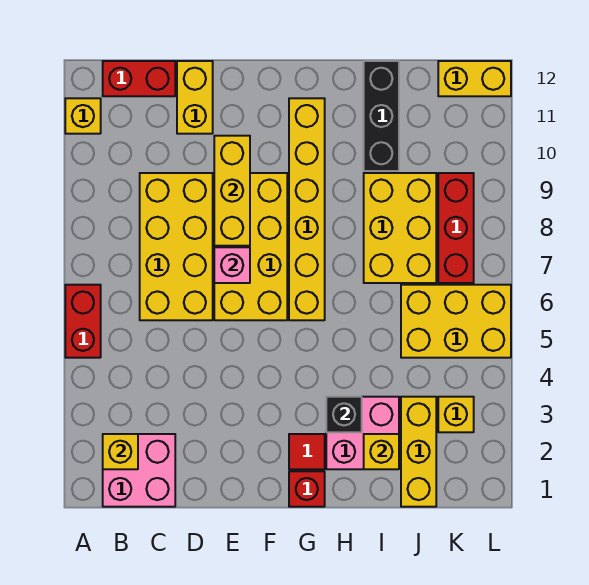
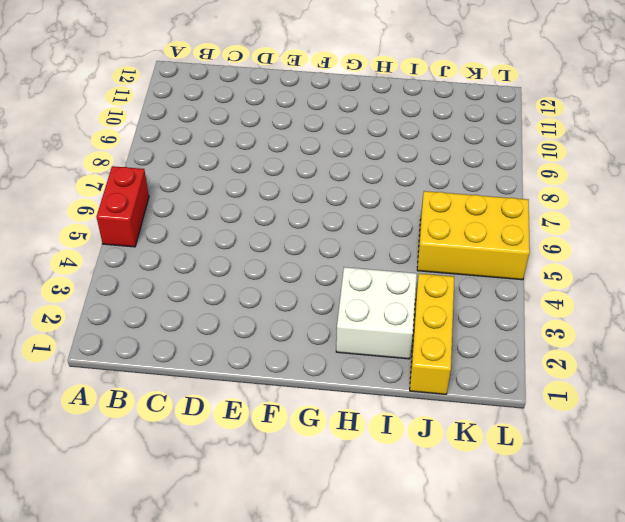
white 2x2 brick [336,267,417,359] -> pink 2x2 brick [326,397,399,469]
none -> yellow 1x1 brick [65,98,101,134]
none -> pink 2x2 brick [103,434,175,507]
none -> red 1x2 brick [103,61,175,96]

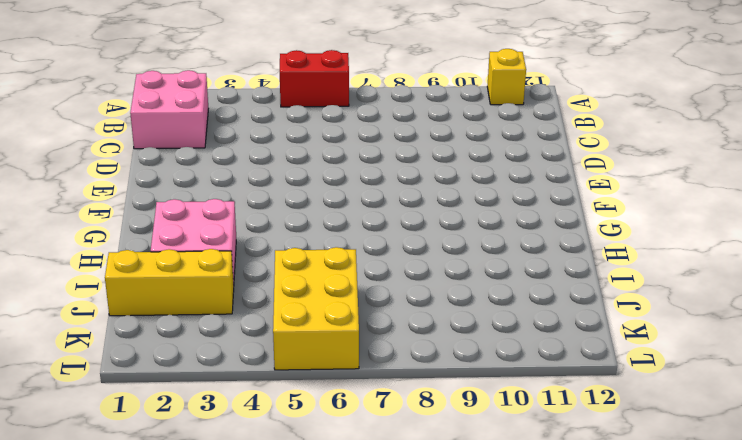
none -> red 1x2 brick [103,61,175,96]
none -> yellow 2x4 brick [140,173,213,320]
none -> yellow 1x2 brick [177,61,213,134]

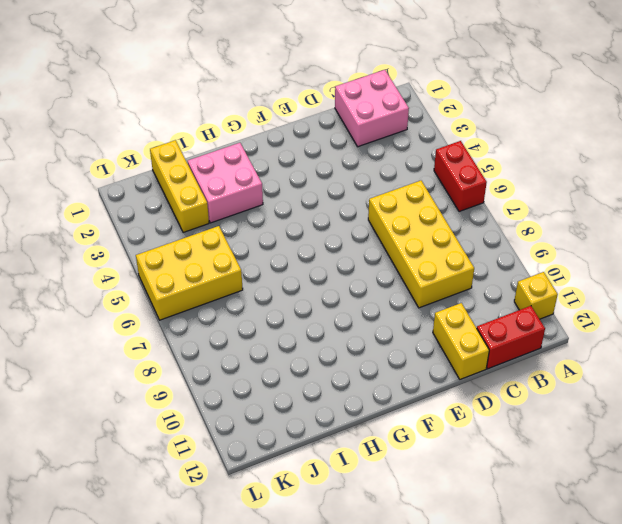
none -> yellow 2x4 brick [214,173,287,320]
none -> red 1x1 brick [289,471,325,507]
none -> red 1x1 tile [289,434,325,469]

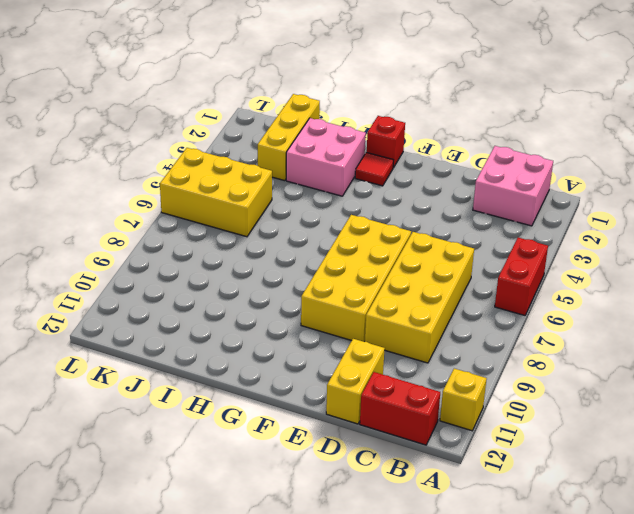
none -> yellow 1x6 brick [289,98,325,320]
none -> yellow 2x3 brick [364,173,436,283]
none -> black 1x3 brick [364,61,399,171]

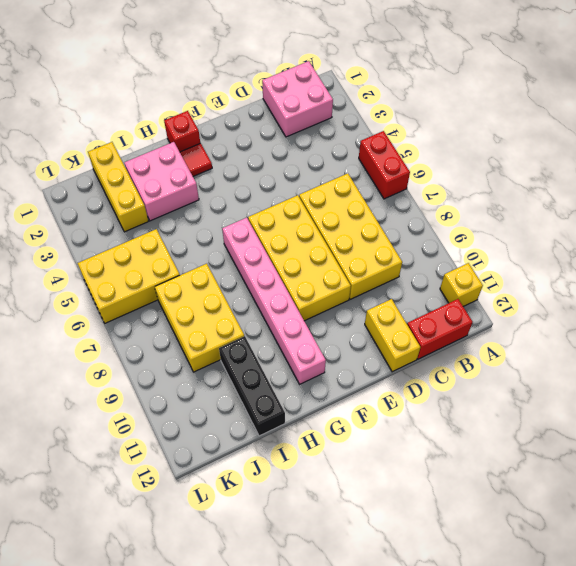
pink 1x6 brick [222,218,326,384] -> yellow 1x6 brick [289,98,325,320]
none -> yellow 1x1 brick [438,397,474,432]
none -> red 1x3 brick [438,173,474,283]
none -> yellow 1x2 brick [438,61,511,96]

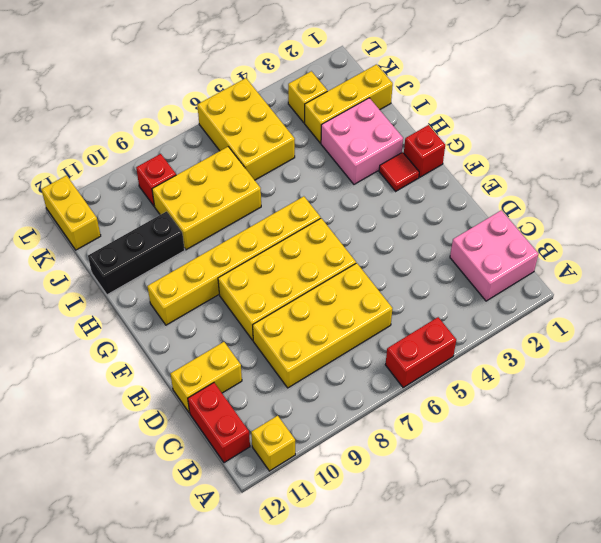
red 1x1 brick [136,154,176,206] -> red 1x3 brick [438,173,474,283]
none -> yellow 1x1 brick [103,434,138,469]
none -> pink 1x1 brick [214,247,250,283]
none -> yellow 1x3 brick [214,136,250,246]

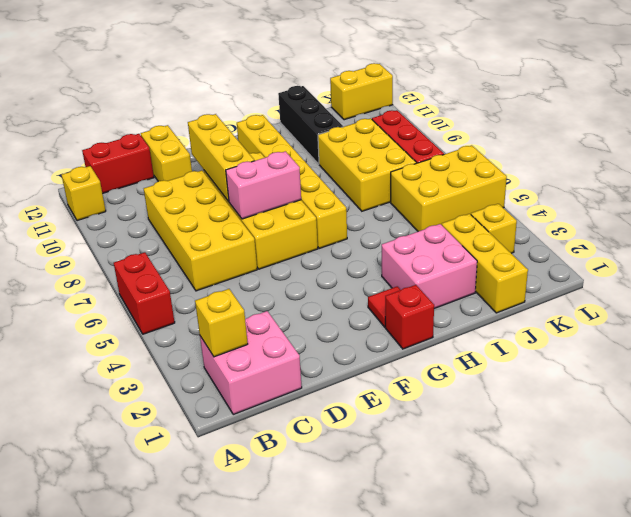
pink 1x2 brick [226,151,301,219] -> pink 1x1 brick [214,247,250,283]
none -> black 1x1 brick [326,397,362,432]
none -> yellow 1x1 brick [364,434,399,469]

